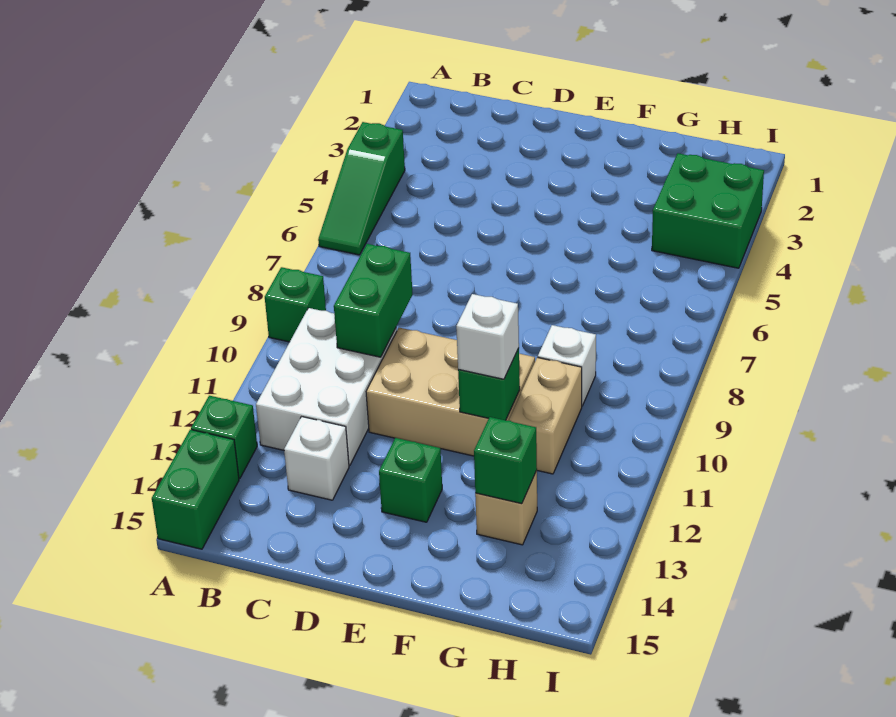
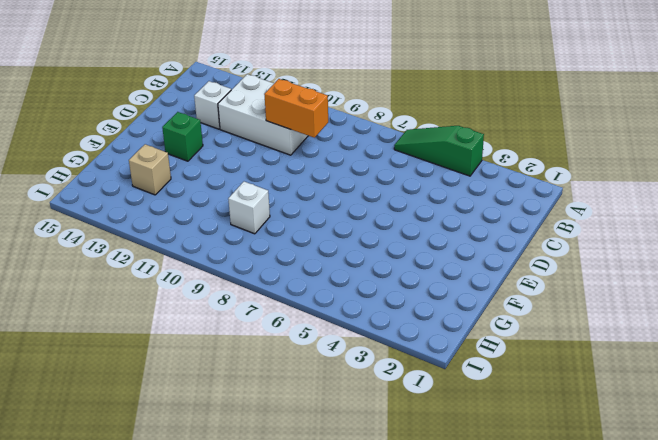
orange 1x2 brick [264,79,328,138] -> green 1x2 brick [334,244,413,357]
none -> green 1x1 brick [265,267,326,342]
none -> green 1x1 brick [191,396,257,479]
none -> green 1x2 brick [152,430,239,549]

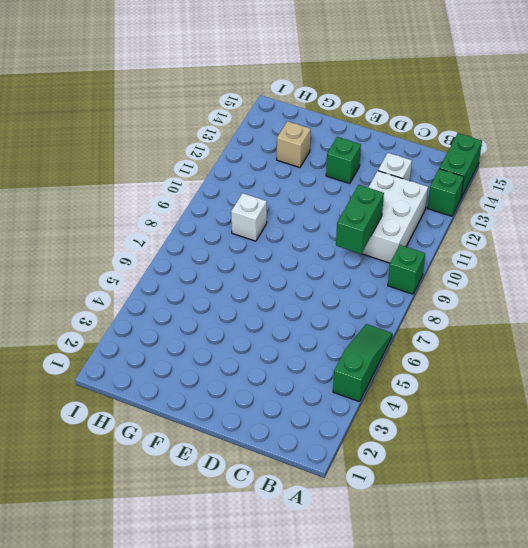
none -> tan 2x3 brick [366,328,535,456]
none -> tan 1x2 brick [508,357,582,474]
none -> green 2x2 brick [652,153,764,268]

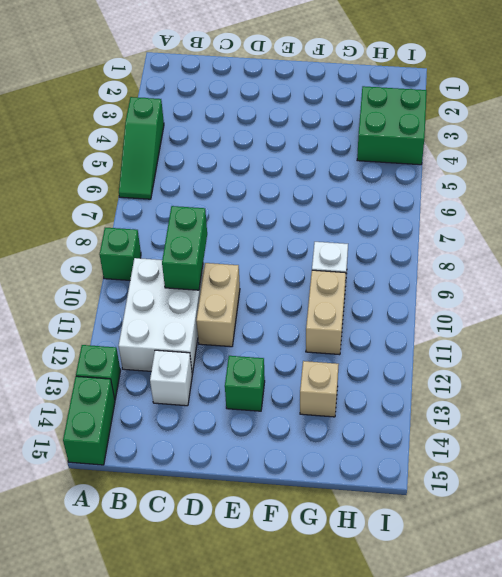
tan 1x2 brick [196,263,240,347] -> tan 2x3 brick [366,328,535,456]
none -> green 1x1 brick [458,348,520,420]
none -> green 1x1 brick [474,417,537,504]
none -> white 1x1 brick [456,294,519,379]

